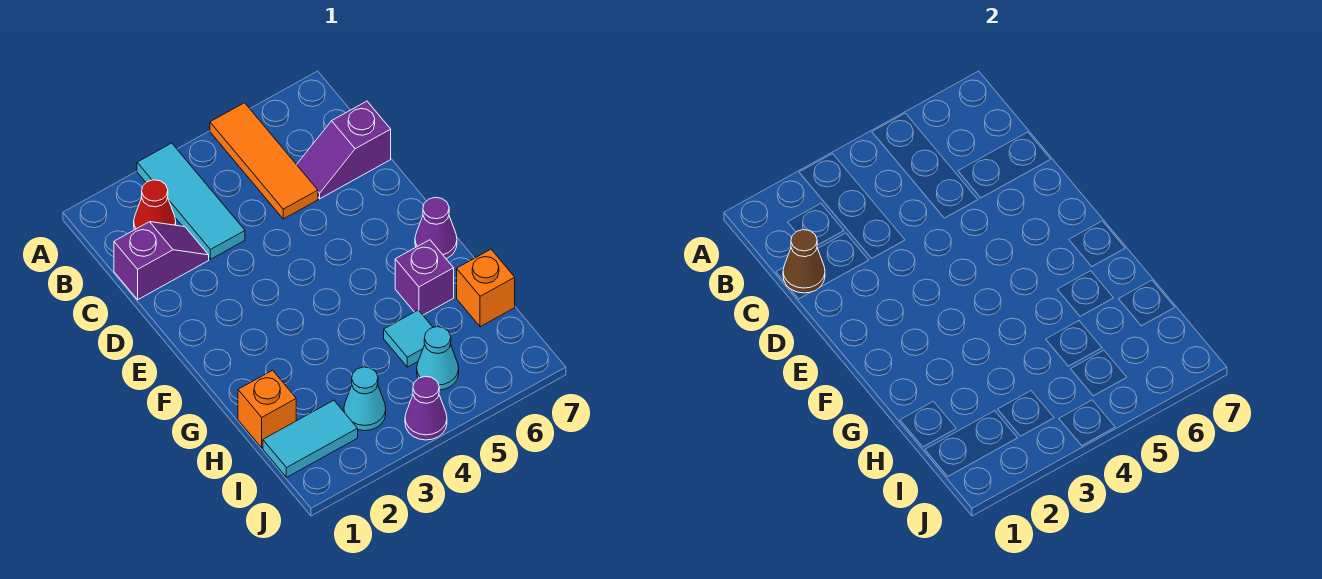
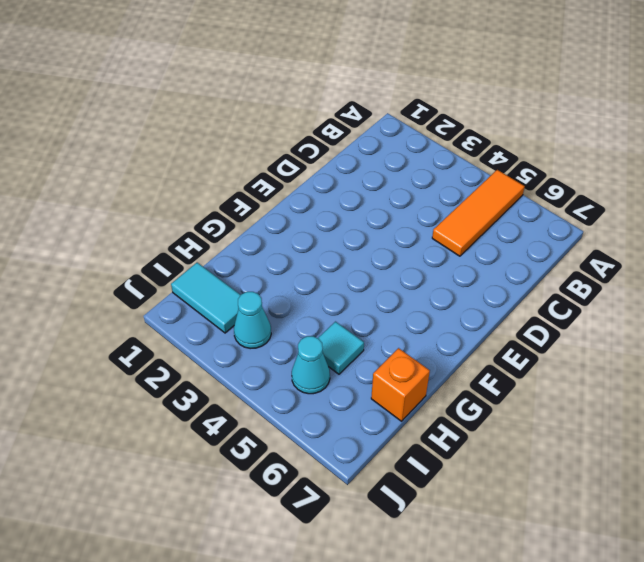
none -> cyan 1x3 tile [137,143,245,259]
none -> red 1x1 cone [134,180,176,230]
none -> purple 1x2 slope [114,222,209,300]

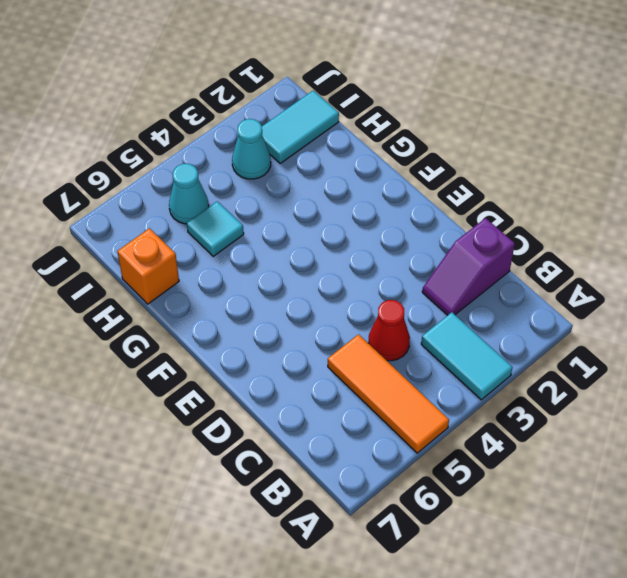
cyan 1x2 tile [421,312,513,400] -> cyan 1x3 tile [137,143,245,259]
red 1x1 cone [368,300,410,361] -> red 1x1 cone moved to [134,180,176,230]
none -> purple 1x2 slope [297,101,391,199]
none -> purple 1x1 cone [415,197,457,259]
none -> purple 1x1 brick [395,240,454,315]

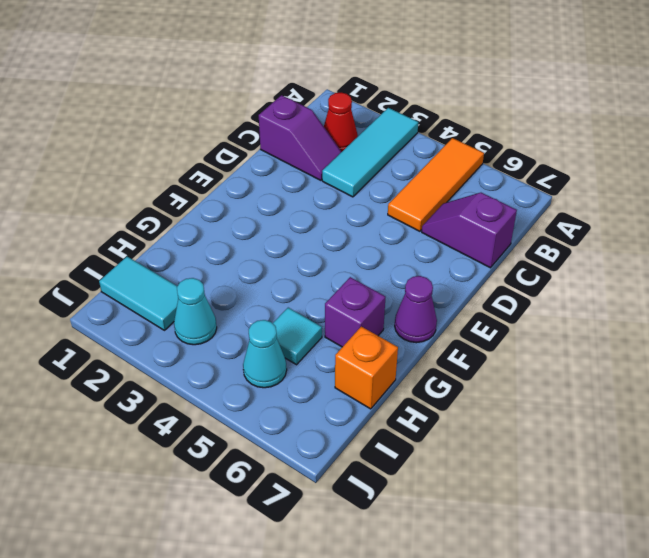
none -> orange 1x1 brick [238,370,296,448]
none -> purple 1x1 cone [405,376,447,440]
none -> brown 1x1 cone [783,230,825,293]

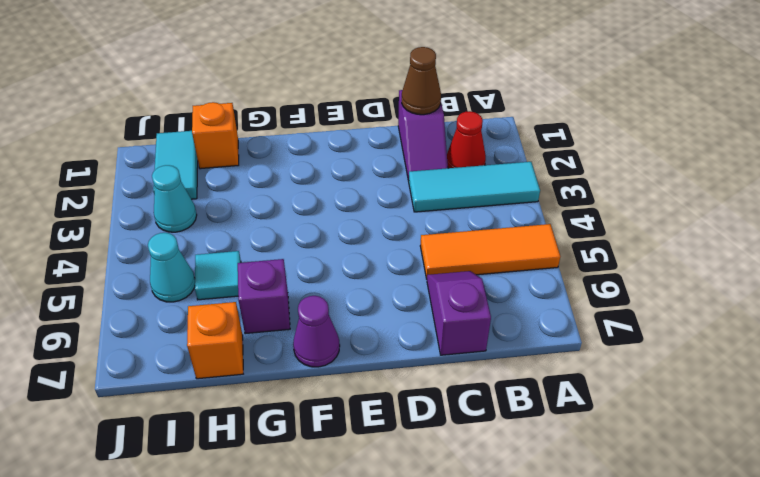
none -> purple 1x1 cone [405,376,447,440]

